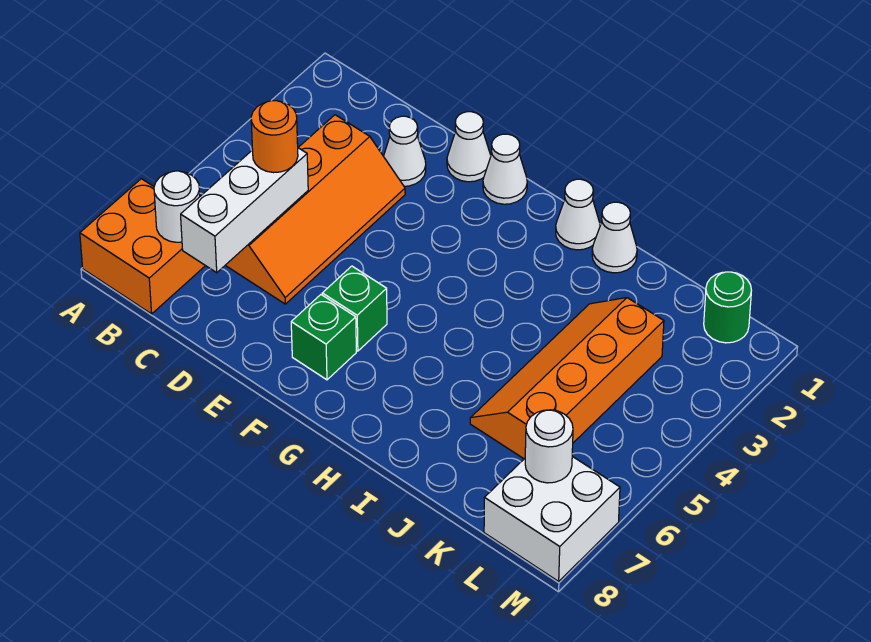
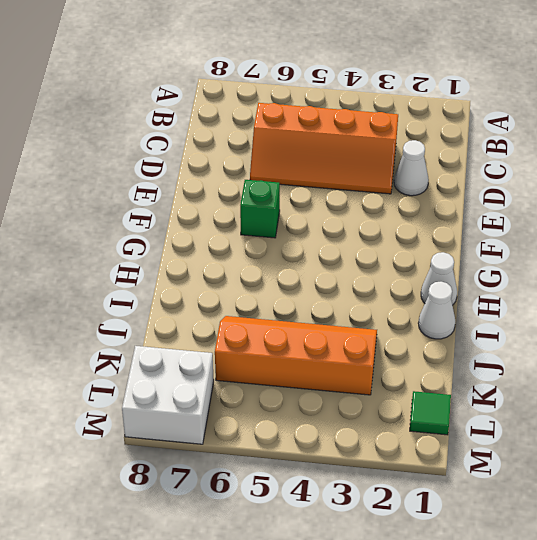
green 1x1 tile [410,391,451,435] -> green 1x1 round brick [704,272,752,343]
none -> orange 2x2 brick [80,179,205,314]
none -> white 1x1 cone [447,112,491,182]
none -> white 1x1 cone [483,134,527,204]

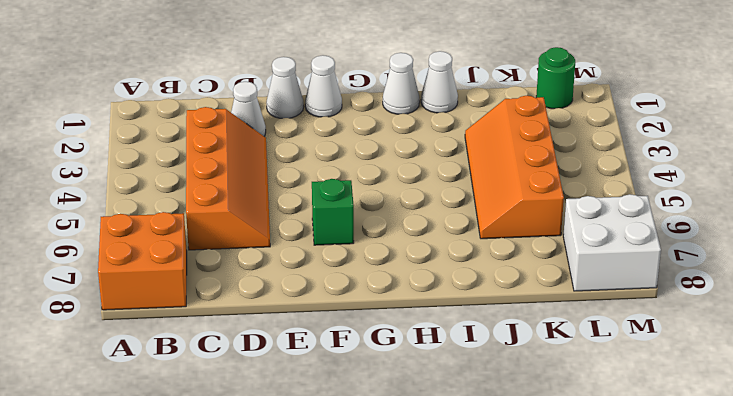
none -> green 1x1 brick [291,295,356,380]
none -> white 1x1 round brick [154,171,200,242]
none -> white 1x3 brick [181,148,308,273]

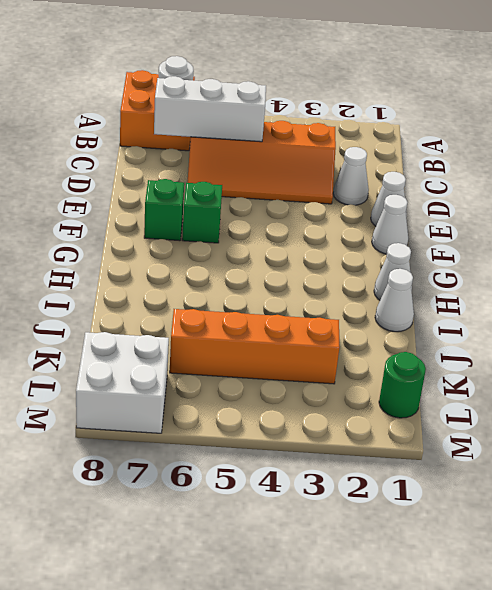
none -> white 1x1 round brick [525,410,573,483]
none -> orange 1x1 round brick [251,101,298,173]

